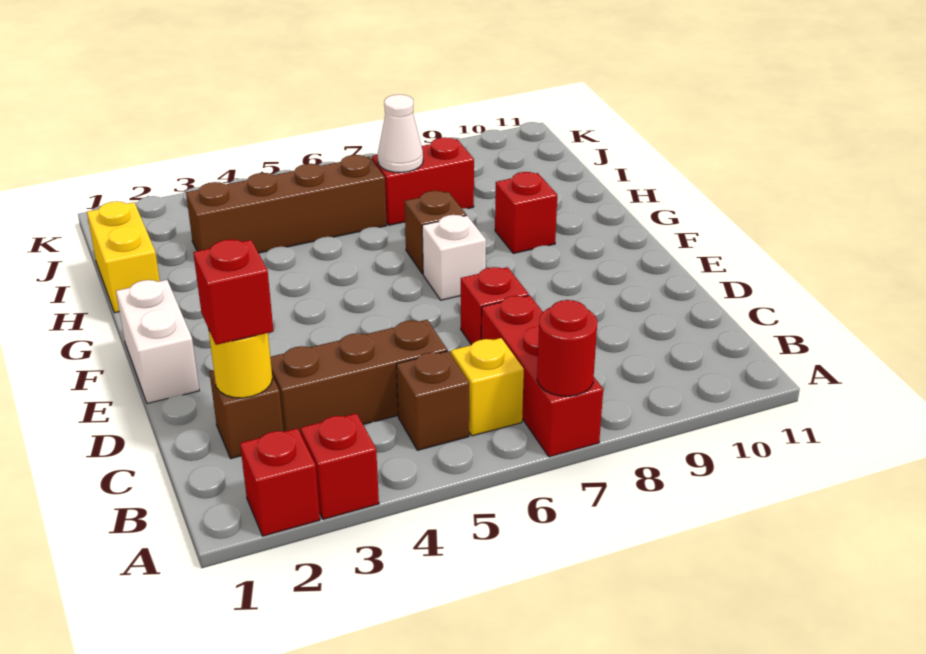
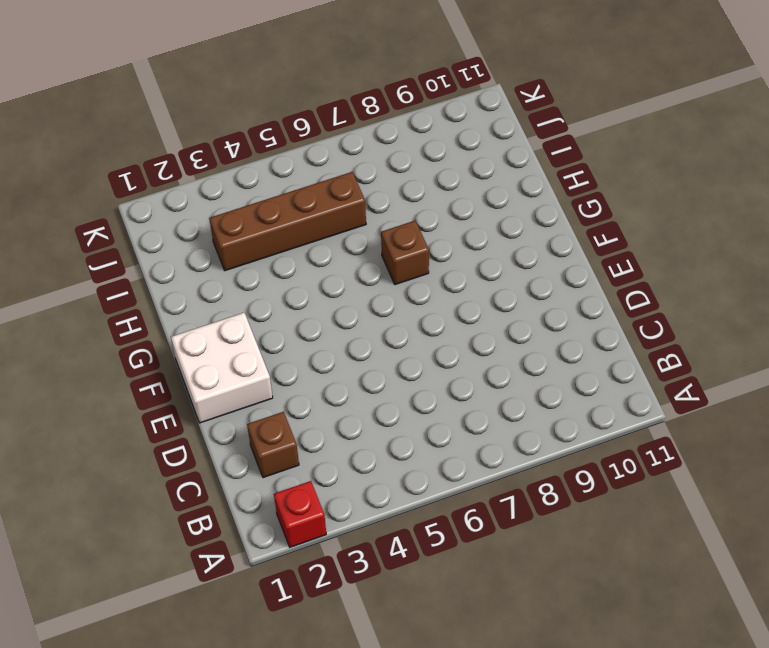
white 2x2 brick [171,313,273,423] -> white 1x2 brick [116,280,199,403]
none -> red 1x1 brick [301,413,379,519]
none -> red 1x3 brick [481,295,603,457]
none -> brown 1x1 brick [396,351,469,450]

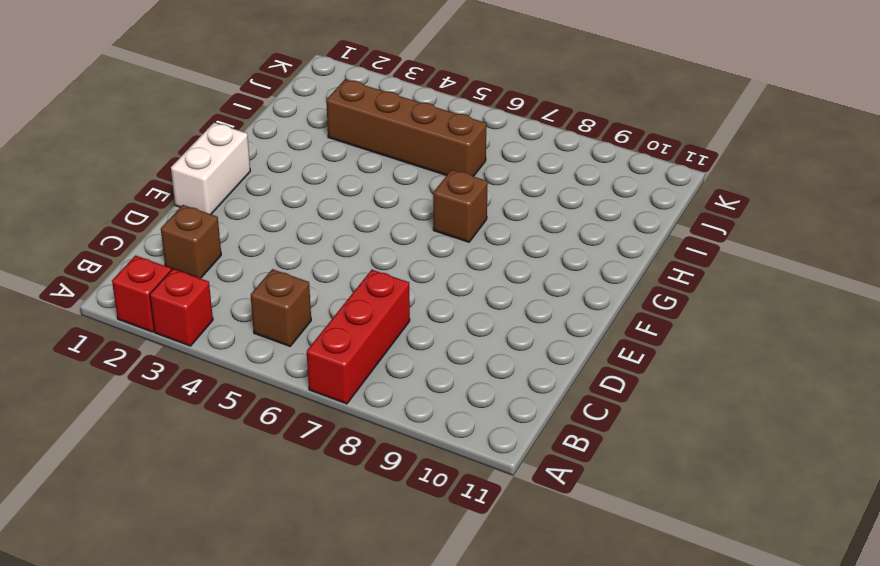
none -> yellow 1x1 brick [451,338,524,436]
none -> brown 1x3 brick [270,320,447,434]
none -> red 1x1 brick [461,267,529,345]

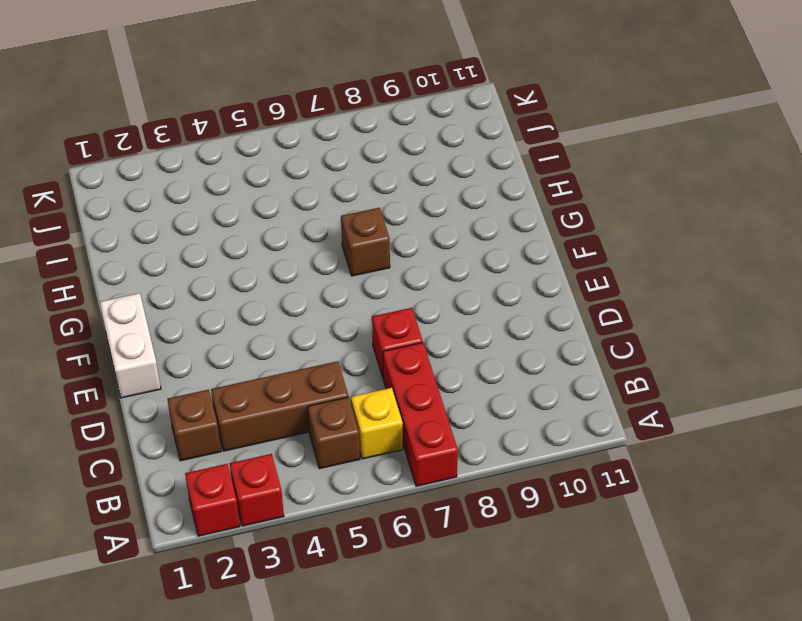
none -> white 1x1 brick [422,215,486,300]
none -> red 1x1 brick [495,172,557,253]
none -> yellow 1x2 brick [87,201,160,313]

